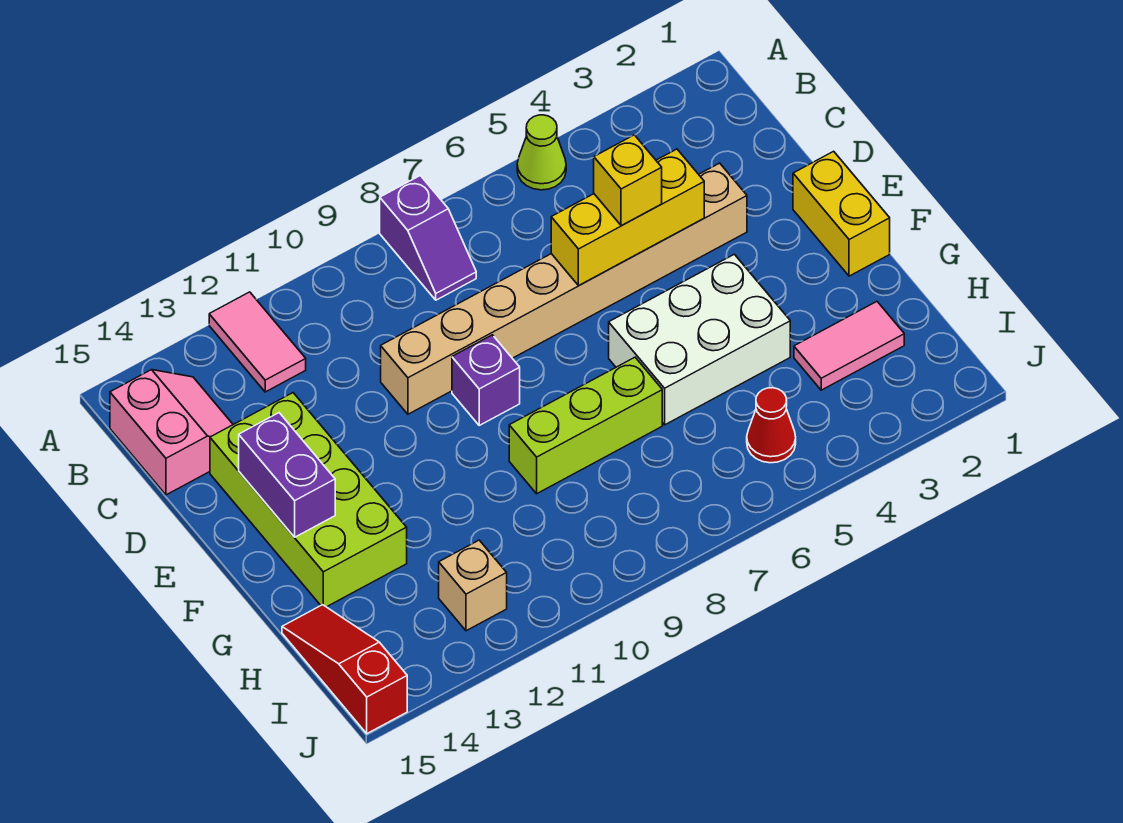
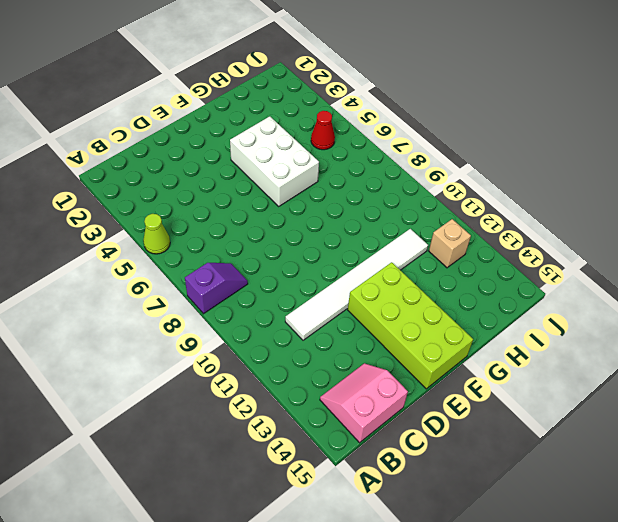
white 1x6 tile [285,229,428,340] -> none
lime 2x4 brick [348,262,473,389] -> lime 2x4 brick turned to [210,393,407,607]
none -> pink 1x2 tile [209,292,306,392]
none -> tan 1x8 brick [381,163,747,414]
none -> yellow 1x2 brick [793,151,890,276]

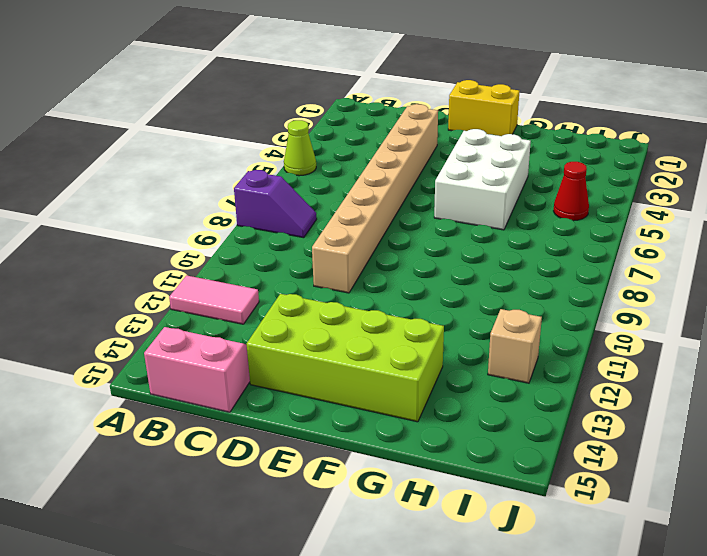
none -> purple 1x1 brick [452,335,520,425]
none -> lime 1x3 brick [509,357,662,494]
none -> pink 1x2 tile [794,302,904,390]

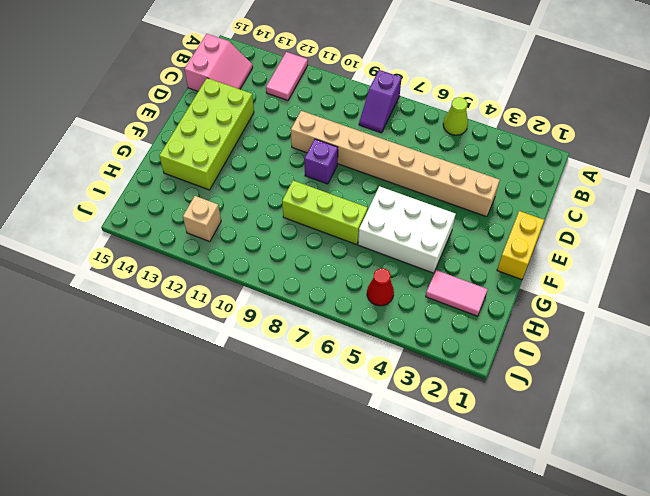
none -> red 1x3 slope [282,605,407,734]
none -> yellow 1x3 brick [551,149,704,286]
none -> purple 1x2 brick [239,413,335,537]

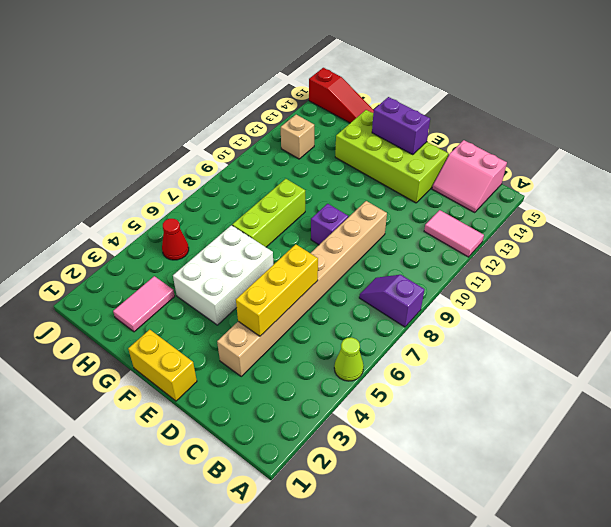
none -> yellow 1x1 brick [594,135,662,226]

